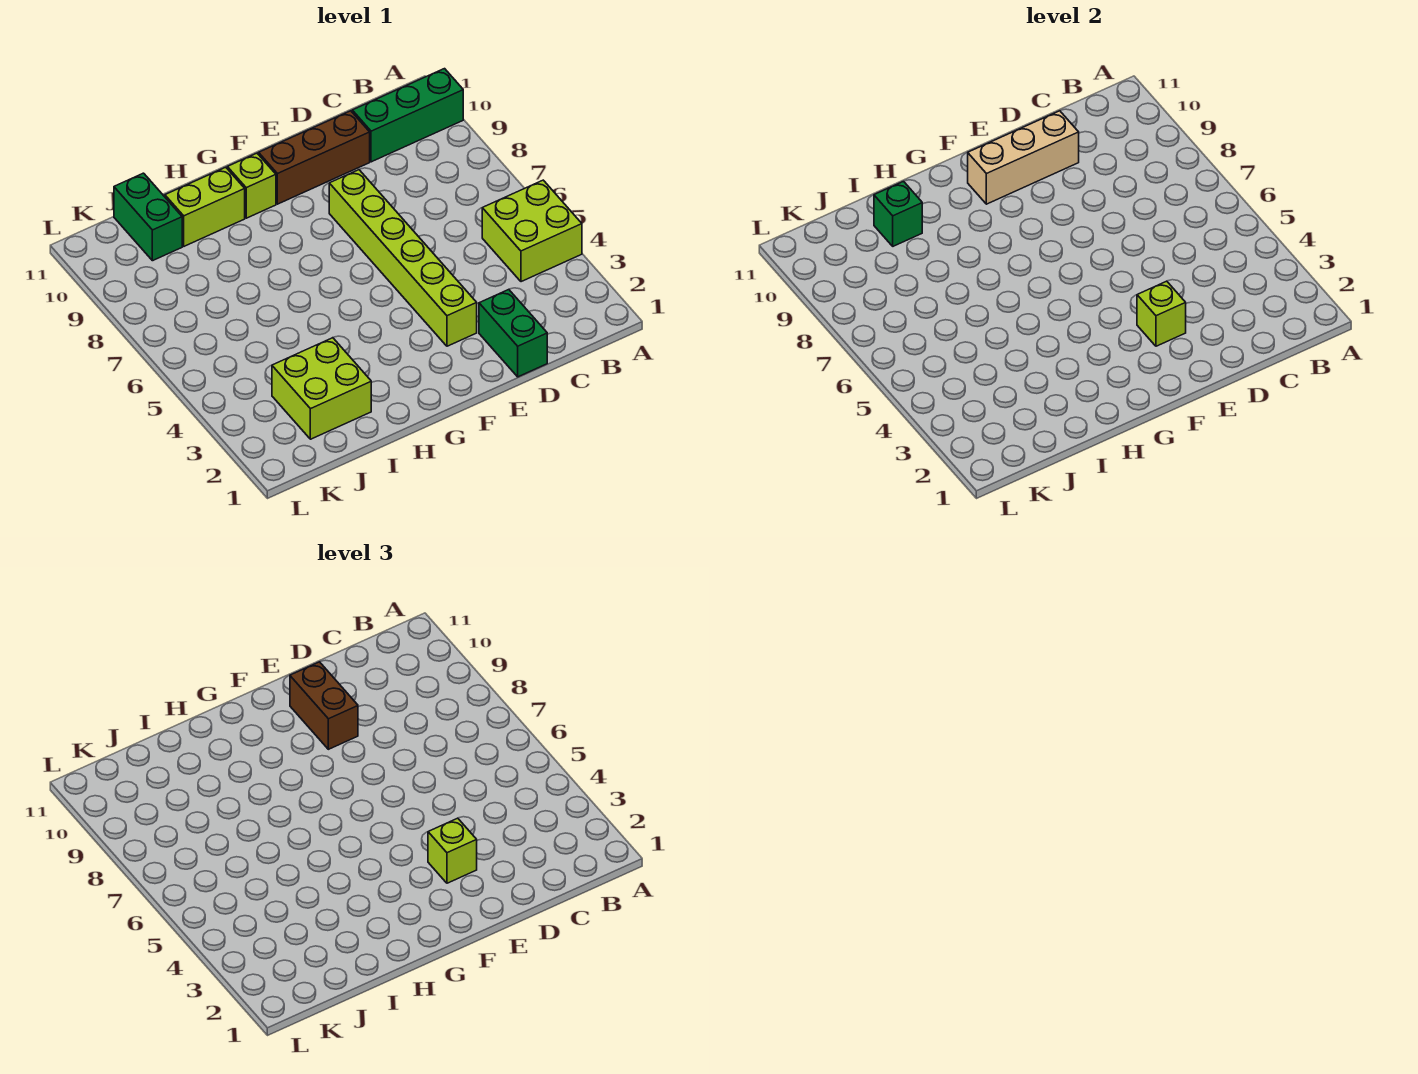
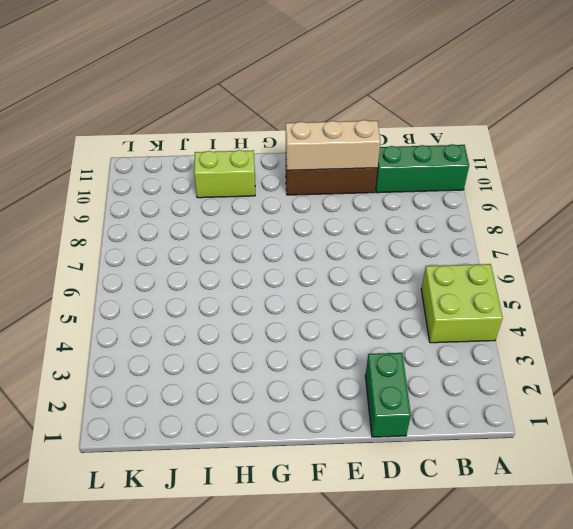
none -> lime 1x6 brick [329,170,477,346]
none -> lime 1x1 brick [227,153,276,218]
none -> lime 2x2 brick [272,338,371,439]

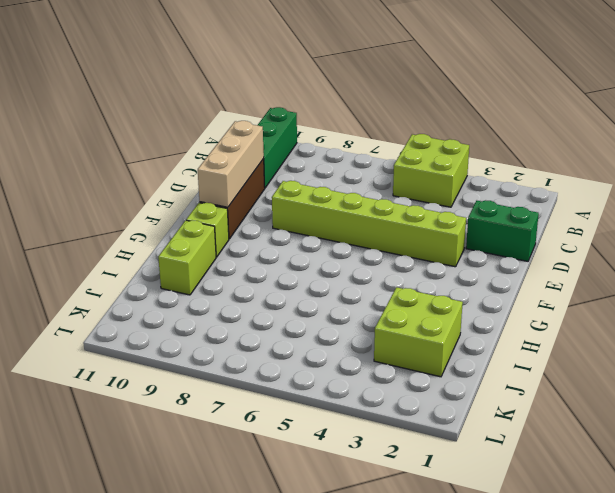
none -> green 1x2 brick [114,173,182,261]
none -> lime 1x1 brick [1137,281,1186,346]
none -> green 1x1 brick [874,181,922,246]

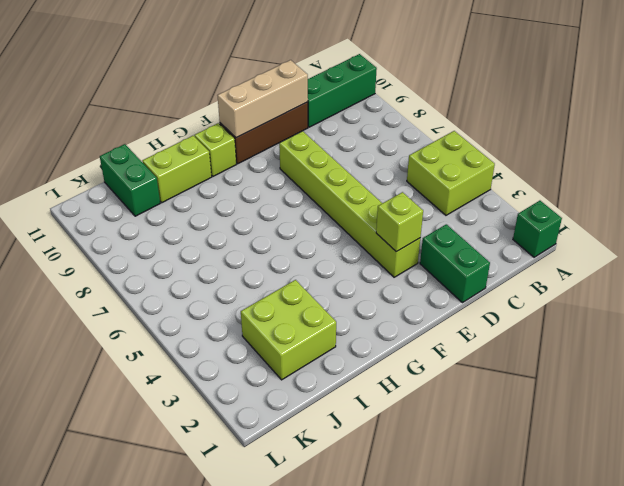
green 1x1 brick [513,201,562,257] -> green 1x1 brick moved to [874,181,922,246]
none -> lime 1x1 brick [428,818,477,883]
none -> brown 1x2 brick [290,662,358,749]

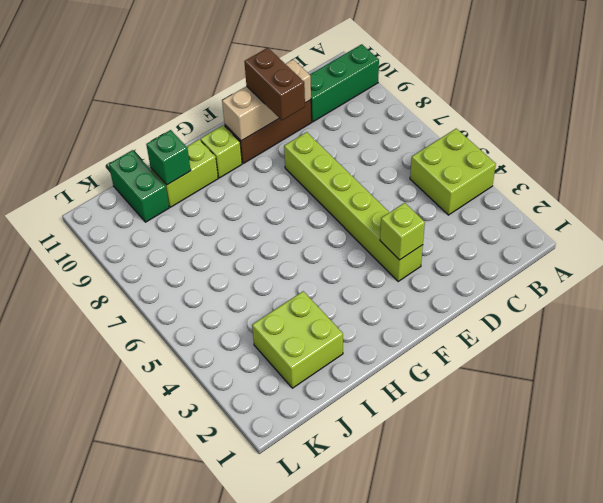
none -> green 1x2 brick [479,289,547,377]
none -> lime 1x1 brick [428,818,477,883]

